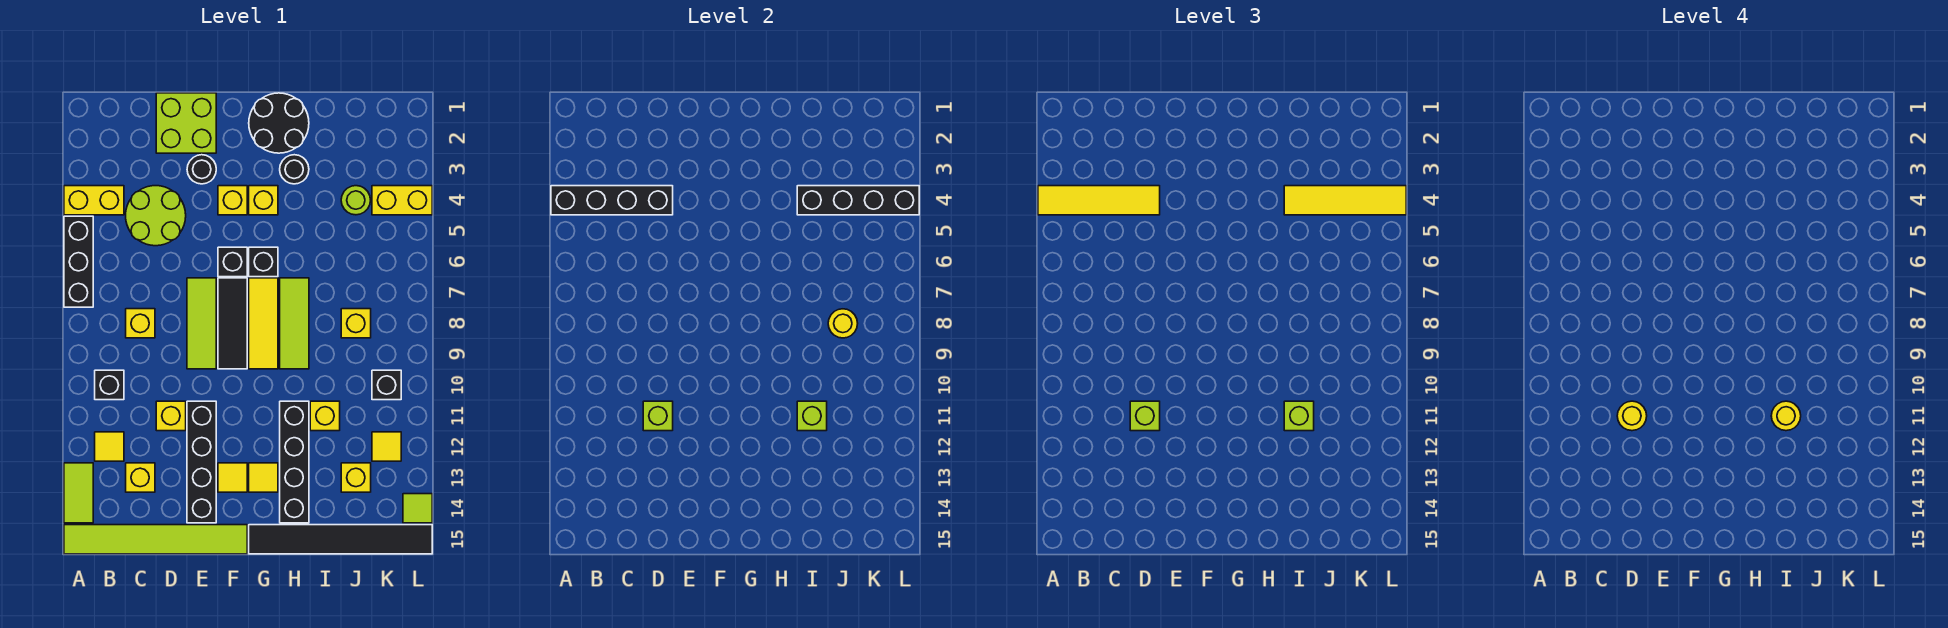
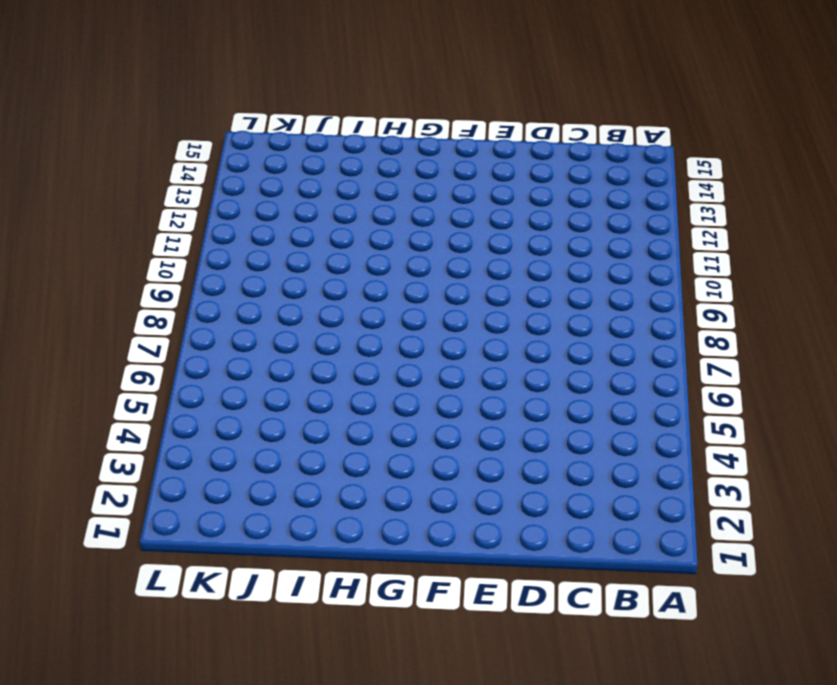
none -> yellow 1x2 brick [64,186,124,215]
none -> black 1x3 brick [64,216,93,307]
none -> lime 1x2 tile [64,463,93,523]
none -> lime 1x6 tile [64,525,247,554]

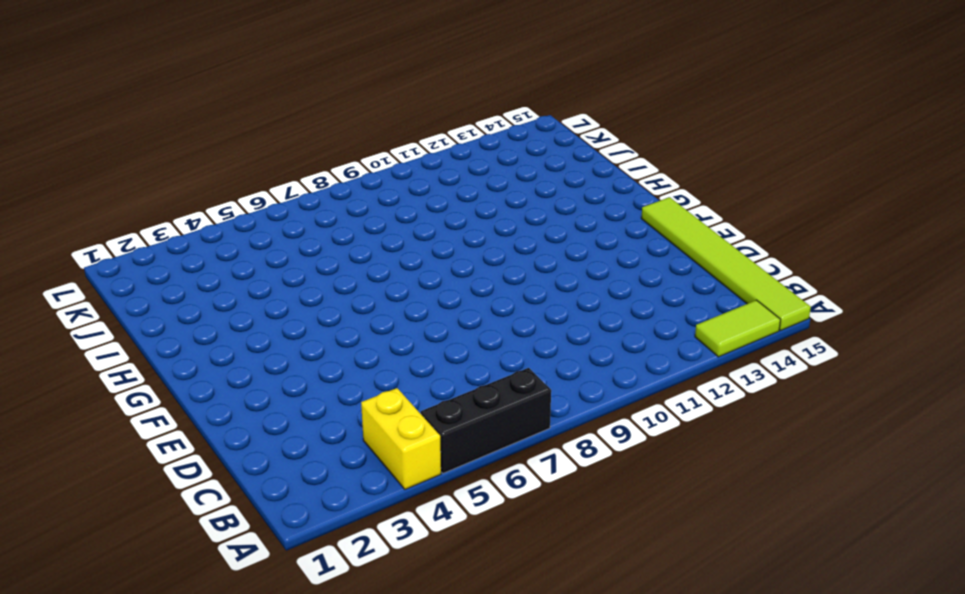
none -> black 1x1 brick [95,370,124,400]
none -> yellow 1x1 tile [95,432,124,461]
none -> lime 2x2 round brick [126,186,186,246]
none -> yellow 1x1 brick [126,309,155,338]

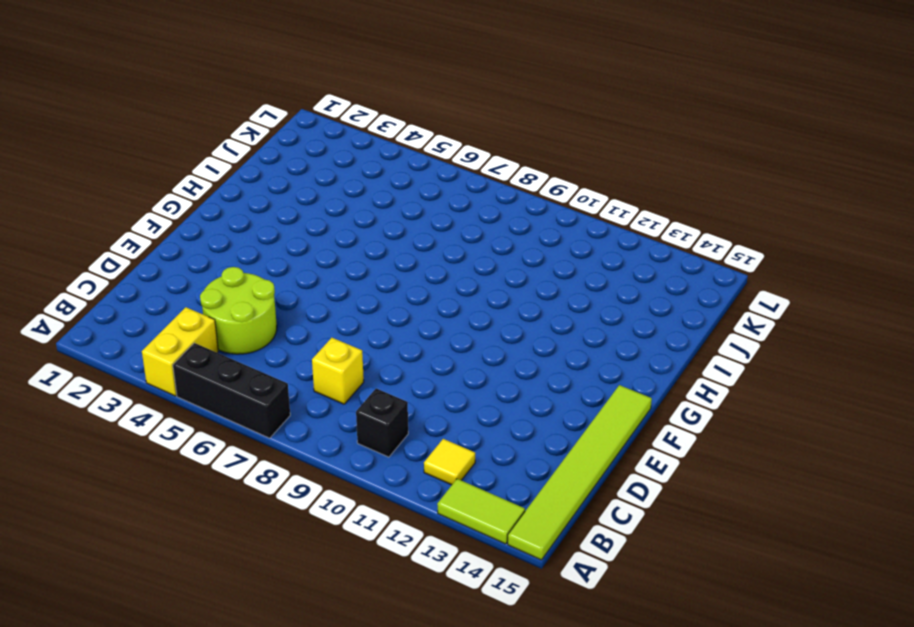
none -> yellow 1x1 brick [126,463,155,492]
none -> lime 2x2 brick [156,93,216,153]
none -> yellow 1x1 brick [156,401,186,431]
none -> black 1x1 round brick [187,155,216,184]

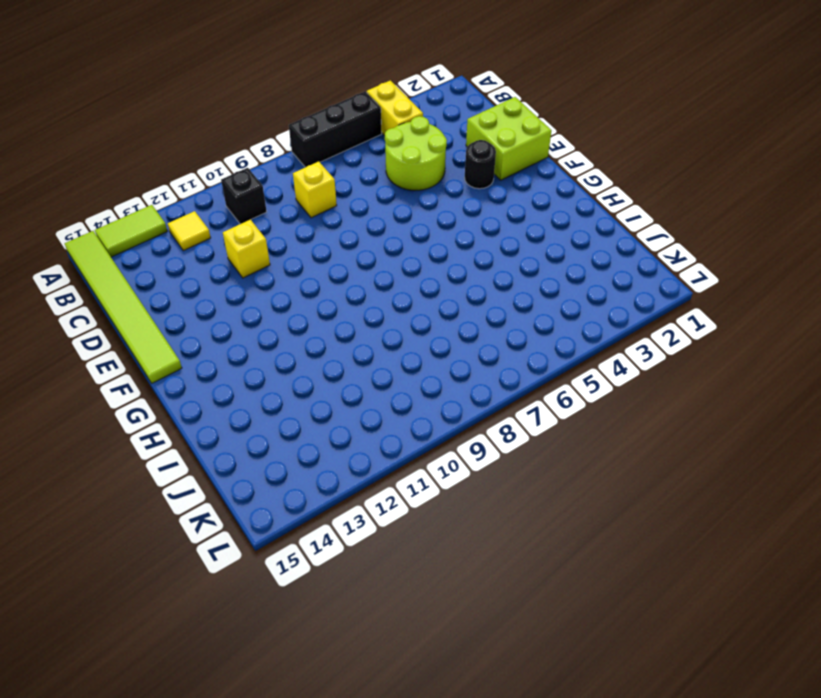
none -> yellow 1x1 brick [126,463,155,492]
none -> lime 1x3 tile [187,278,216,369]
none -> black 1x4 brick [187,401,216,523]
none -> yellow 1x1 brick [218,186,247,215]

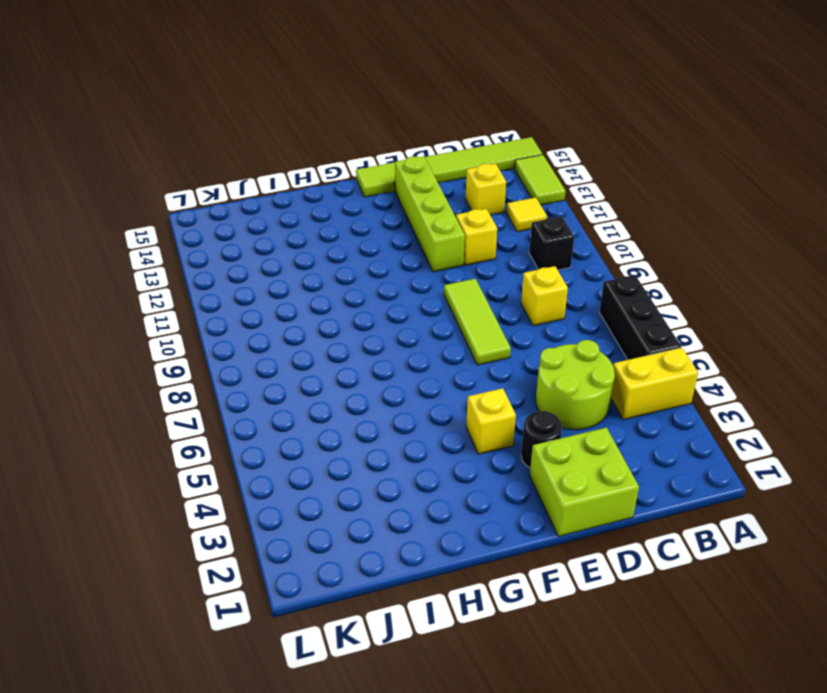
lime 1x4 brick [395,156,465,272] -> black 1x4 brick [187,401,216,523]
none -> black 1x1 brick [218,247,247,277]
none -> black 1x3 tile [218,278,247,369]
none -> yellow 1x1 tile [218,463,247,492]
none -> black 2x2 round brick [249,93,309,153]

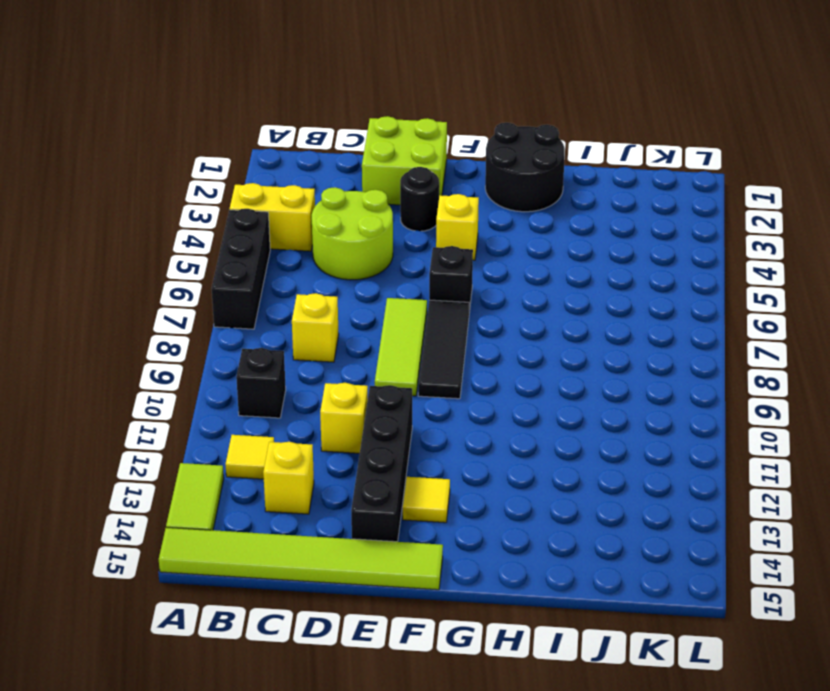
none -> yellow 1x1 brick [249,186,278,215]
none -> black 1x1 brick [249,247,278,277]
none -> yellow 1x3 tile [249,278,278,369]
none -> yellow 1x1 tile [249,463,278,492]

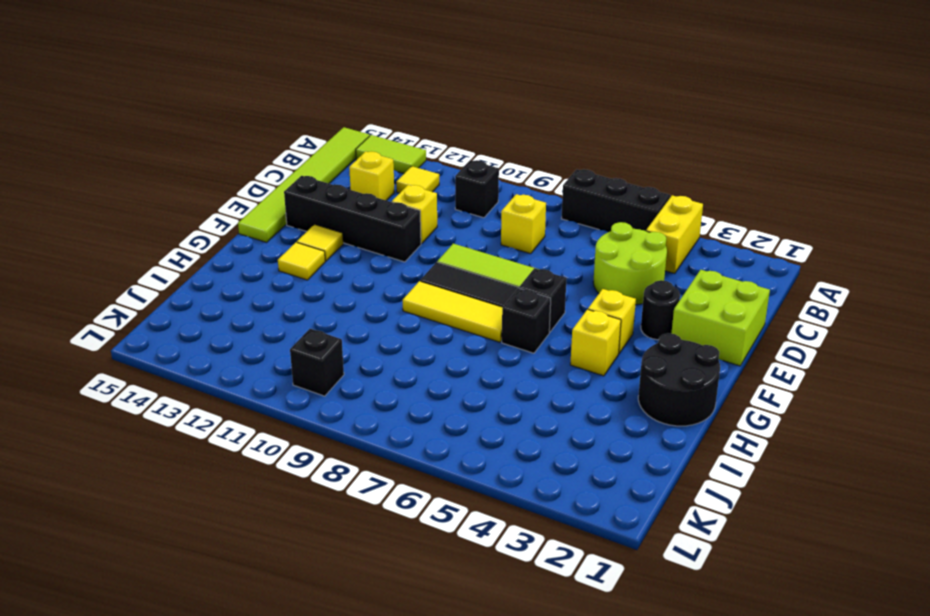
none -> black 1x6 tile [249,525,432,554]
none -> black 1x1 round brick [280,155,309,184]
none -> lime 1x3 tile [280,278,309,369]
none -> black 1x4 brick [280,401,309,523]

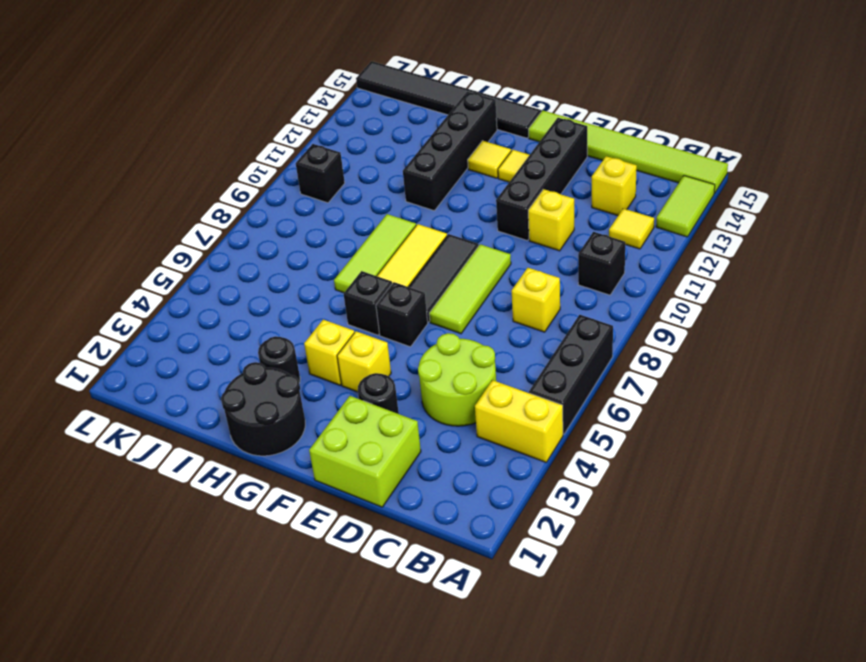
none -> yellow 1x1 brick [310,401,340,431]
none -> lime 1x1 round brick [341,186,371,215]
none -> yellow 1x1 brick [341,309,371,338]
none -> yellow 1x1 brick [341,463,371,492]

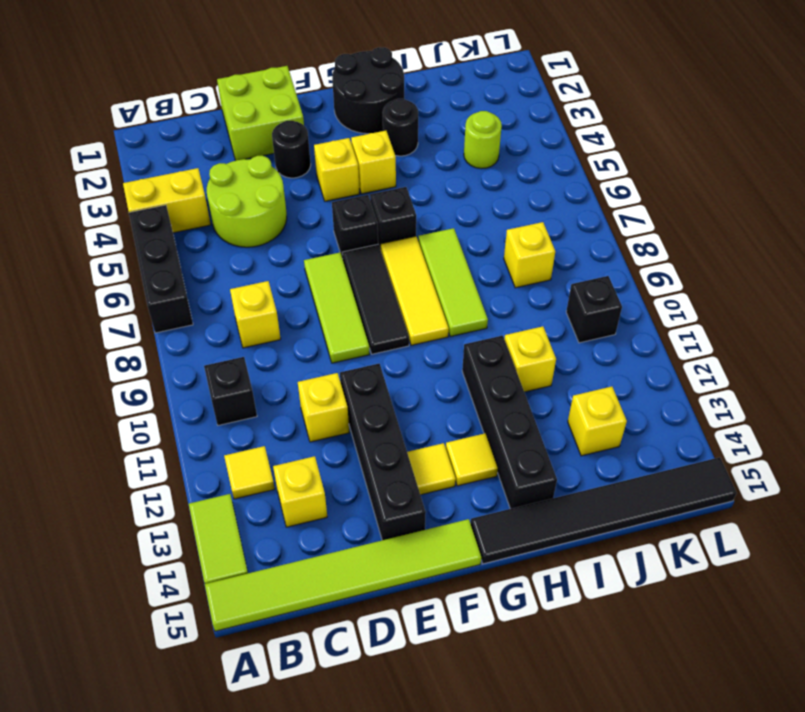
none -> yellow 1x2 brick [372,186,432,215]
none -> yellow 1x1 tile [372,432,401,461]
none -> lime 1x1 tile [403,494,432,523]
none -> black 1x4 brick [551,186,673,215]

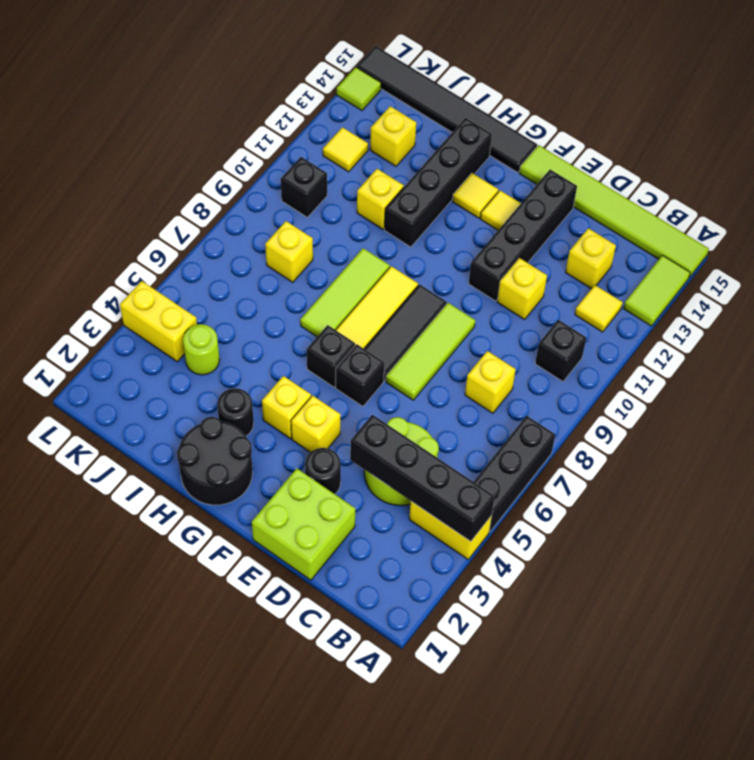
none -> lime 1x1 brick [643,401,673,431]
none -> black 1x4 brick [797,186,919,215]
none -> lime 1x1 brick [797,401,827,431]
none -> yellow 1x1 round brick [828,309,858,338]

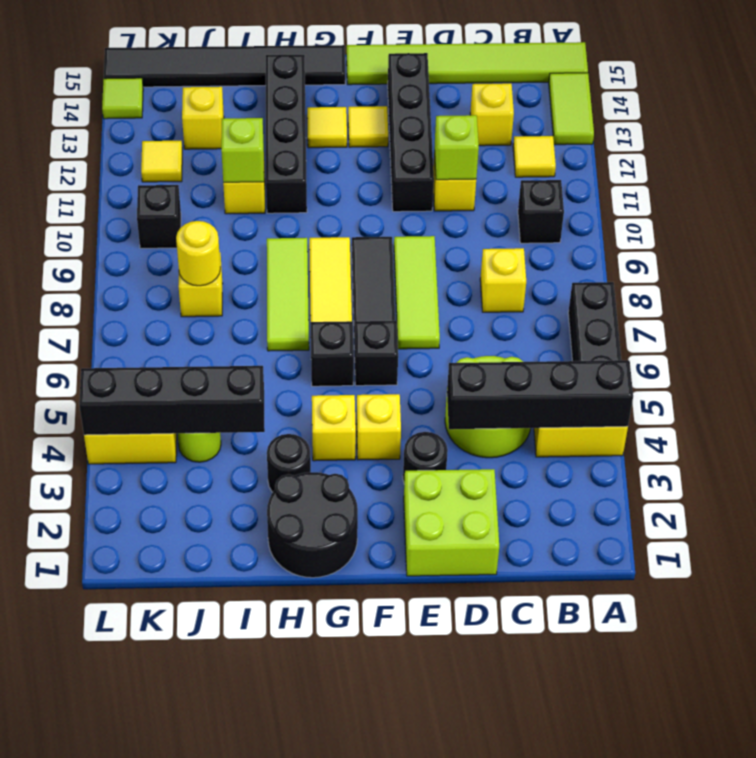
none -> yellow 1x4 tile [1038,186,1160,215]
none -> lime 1x1 brick [1130,401,1160,431]
none -> yellow 1x4 tile [1284,186,1406,215]
none -> lime 1x1 brick [1284,401,1314,431]

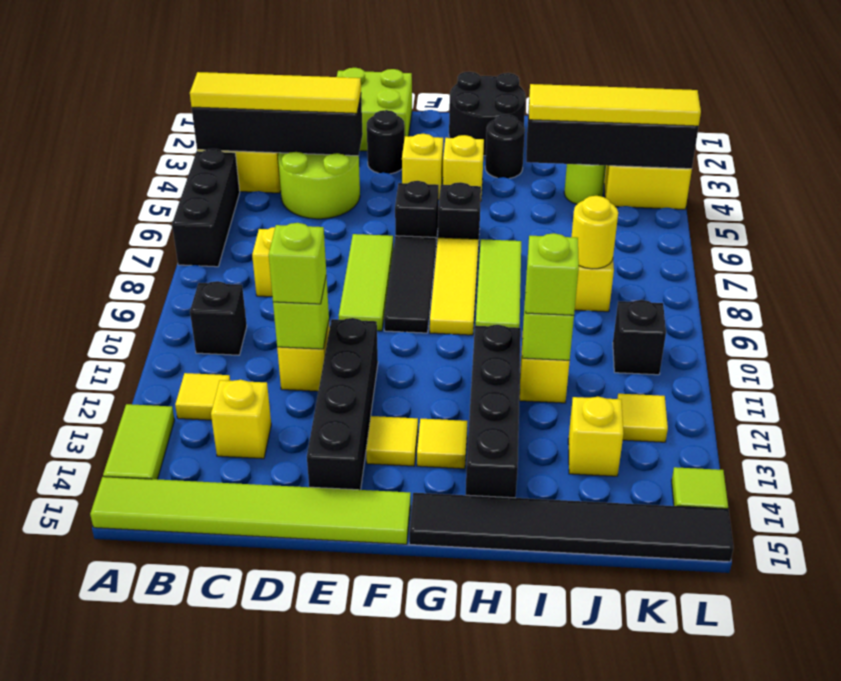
none -> yellow 1x1 round brick [1617,401,1647,431]
none -> yellow 1x1 round brick [1771,401,1801,431]

